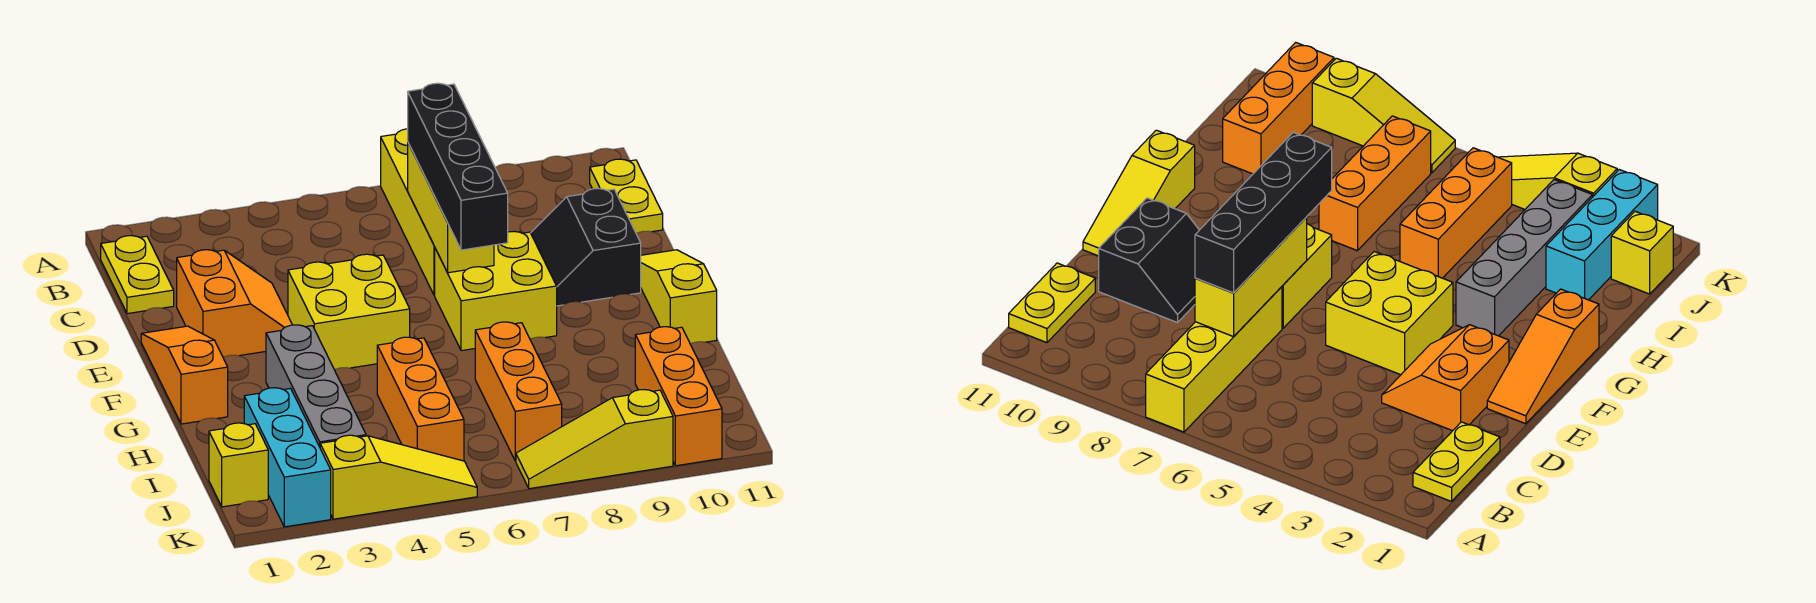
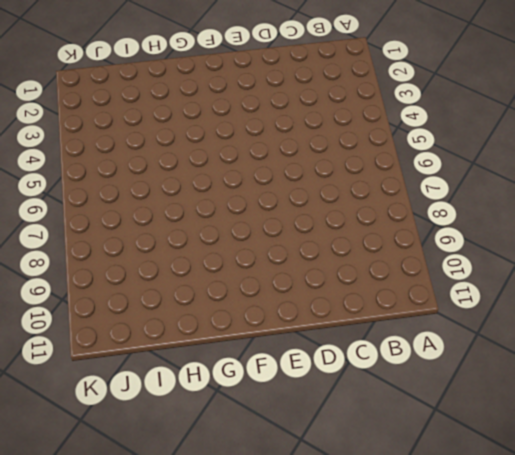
none -> yellow 1x4 brick [381,129,435,295]
none -> yellow 1x2 plate [101,236,174,314]
none -> yellow 1x2 plate [590,159,663,233]

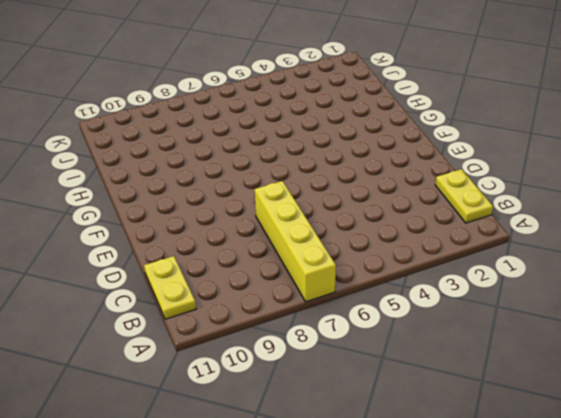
none -> orange 2x2 slope [177,250,292,357]
none -> black 2x2 slope [531,189,641,306]
none -> orange 1x3 slope [141,326,228,424]

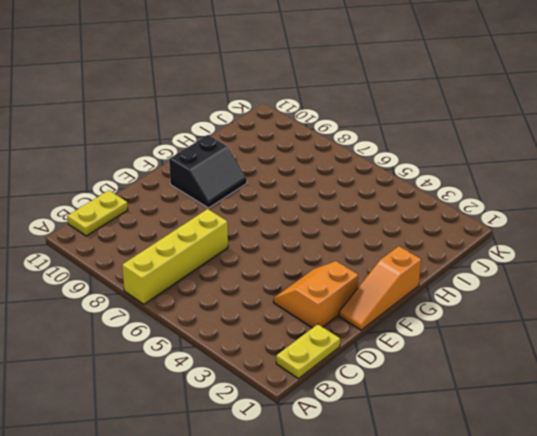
black 2x2 slope [169,135,247,208] -> black 2x2 slope moved to [531,189,641,306]
none -> yellow 2x2 brick [288,254,410,370]
none -> yellow 2x2 brick [435,231,557,351]
none -> yellow 1x3 slope [641,250,717,344]

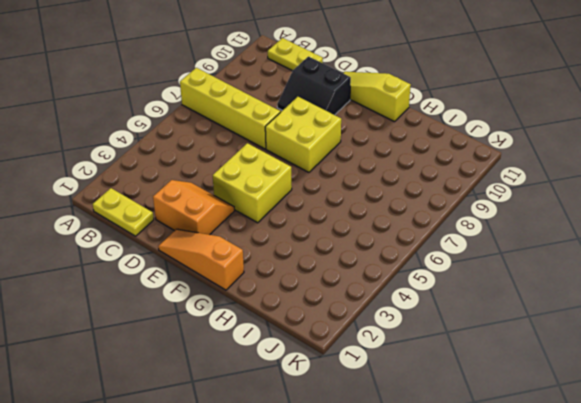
none -> grey 1x4 brick [266,325,366,447]
none -> orange 1x3 brick [377,337,464,461]
none -> orange 1x3 brick [475,322,562,461]

